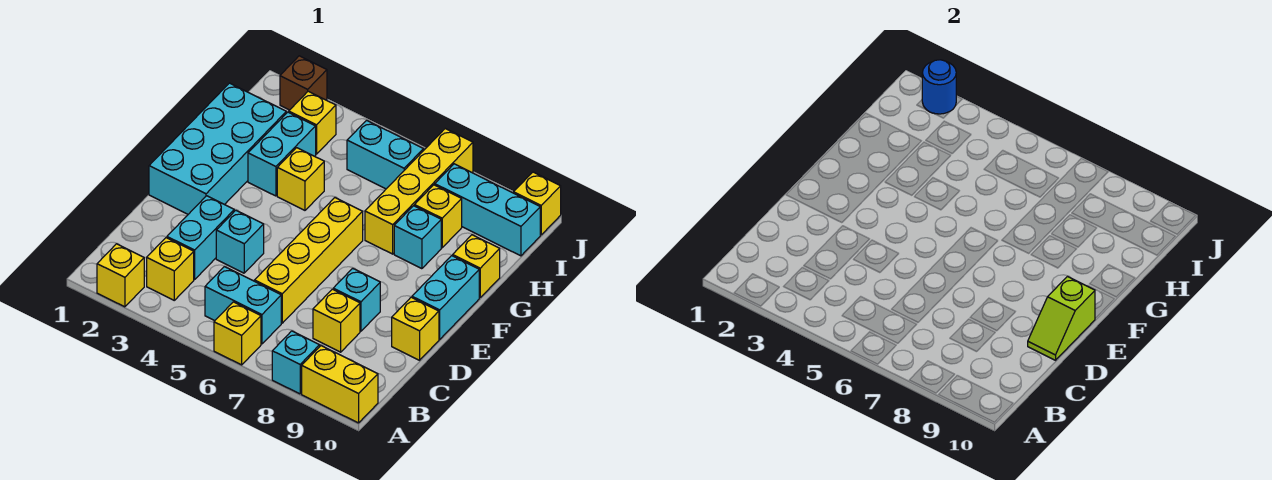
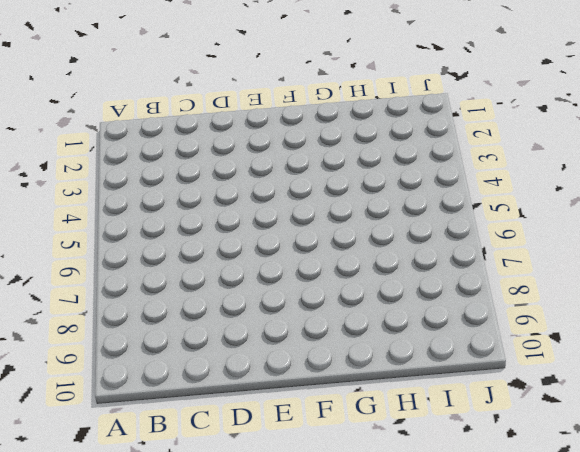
none -> yellow 1x1 brick [97,244,144,307]
none -> yellow 1x1 brick [214,302,261,365]
none -> cyan 1x1 brick [272,331,320,394]

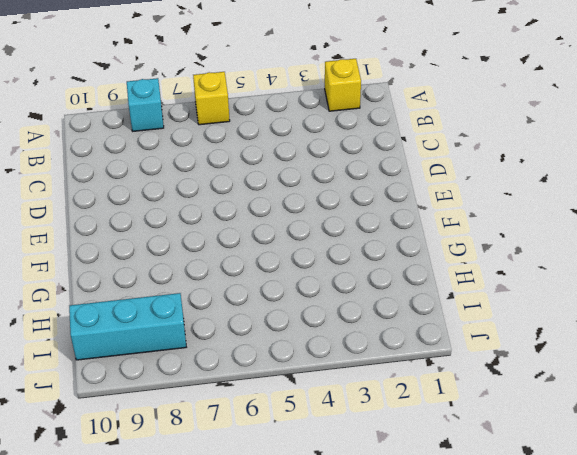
none -> yellow 1x2 brick [302,346,378,423]
none -> yellow 1x1 brick [147,238,194,300]
none -> cyan 1x2 brick [205,267,281,344]

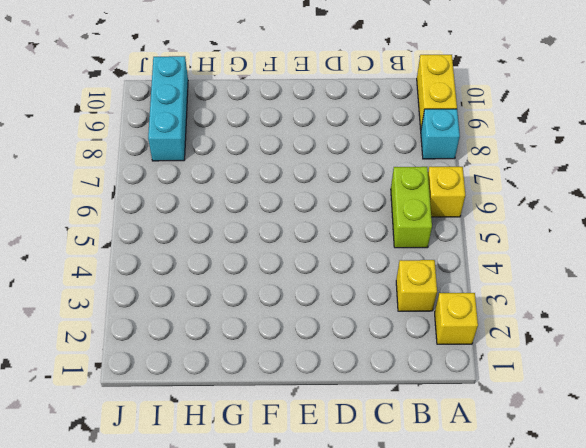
lime 1x2 brick [391,167,432,248] -> cyan 1x2 brick [205,267,281,344]
none -> cyan 1x2 brick [167,196,234,279]
none -> yellow 1x4 brick [255,198,363,323]
none -> yellow 1x1 brick [313,289,360,352]

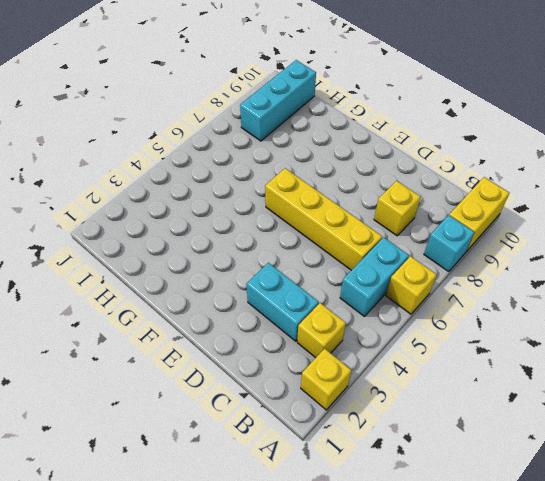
none -> cyan 1x1 brick [216,210,264,273]
none -> cyan 1x1 brick [333,268,380,331]
none -> yellow 1x1 brick [392,297,439,360]

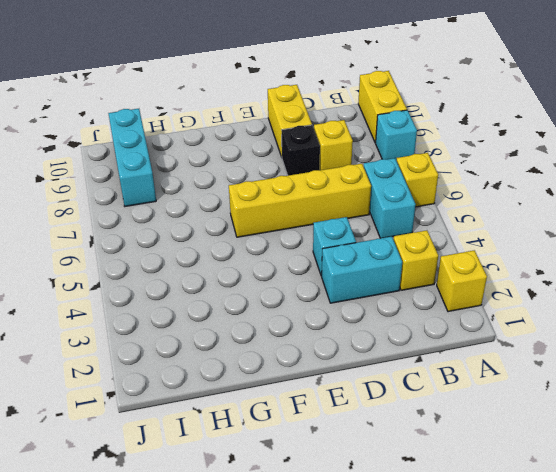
black 1x1 brick [282,125,320,176] -> cyan 1x1 brick [333,268,380,331]
yellow 1x2 brick [268,85,312,157] -> yellow 1x1 brick [392,297,439,360]
none -> cyan 2x4 brick [149,83,286,214]
none -> cyan 1x2 brick [412,256,479,339]
none -> cyan 1x2 brick [248,112,316,196]

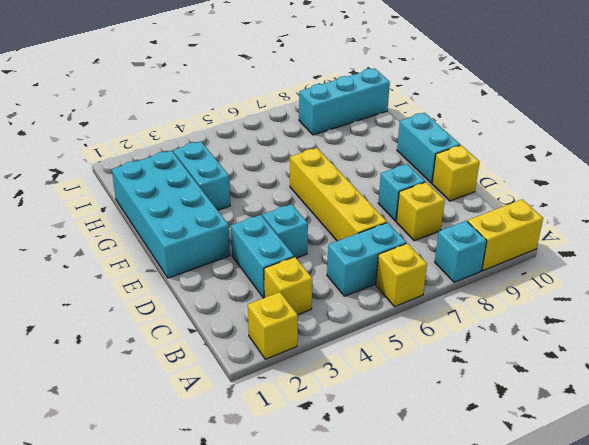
none -> yellow 1x1 brick [277,148,324,210]
none -> yellow 1x4 brick [365,129,473,254]
none -> cyan 1x1 brick [394,206,441,269]

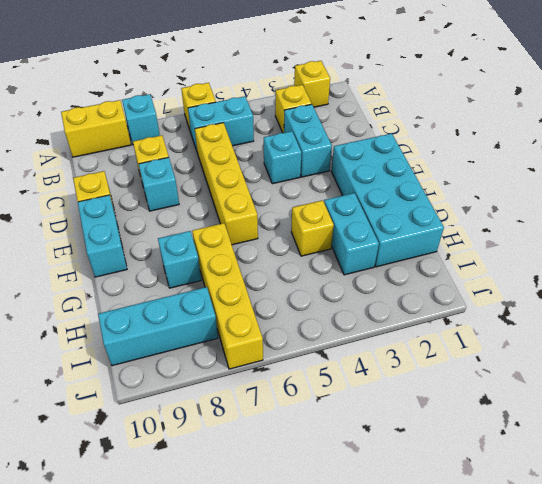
none -> yellow 1x1 brick [453,235,500,297]
none -> yellow 1x1 brick [414,185,462,248]
none -> yellow 1x1 brick [289,91,336,154]

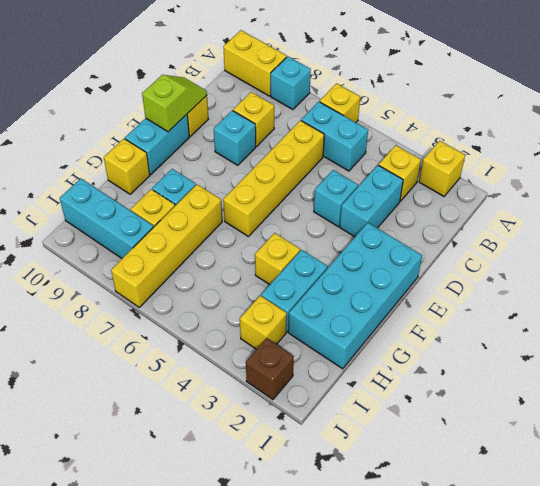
none -> cyan 1x2 brick [347,120,424,189]
none -> yellow 1x1 brick [514,172,561,235]
none -> blue 1x1 round brick [922,60,956,114]

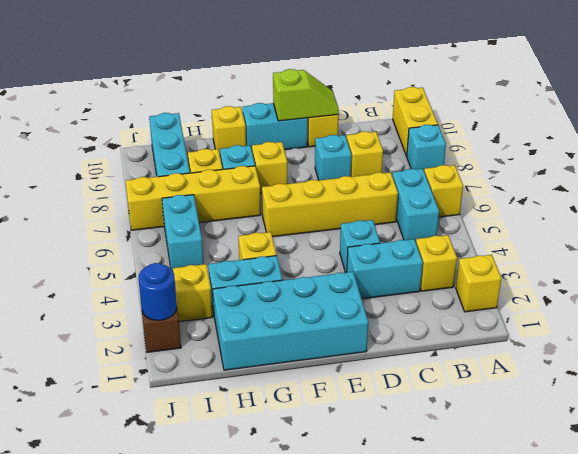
yellow 1x1 brick [252,142,287,194] -> yellow 1x1 brick moved to [514,172,561,235]

